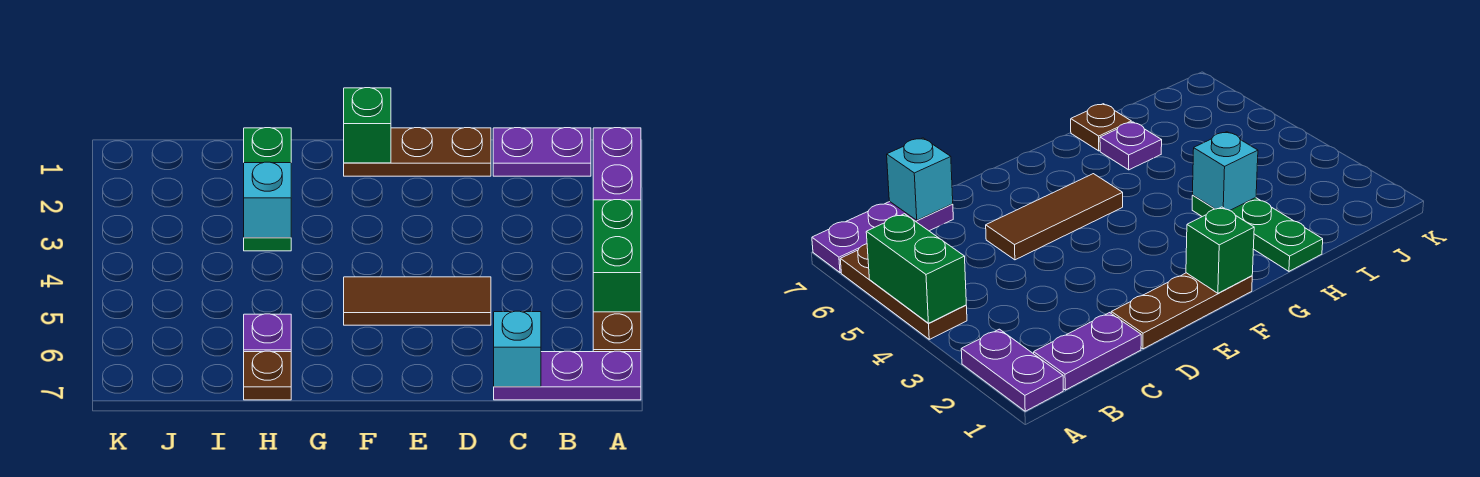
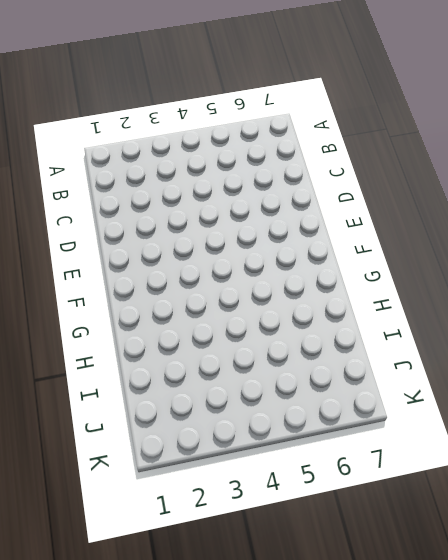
none -> purple 1x2 plate [593,128,641,200]
none -> brown 1x3 plate [593,312,641,352]
none -> purple 1x3 plate [494,351,641,400]

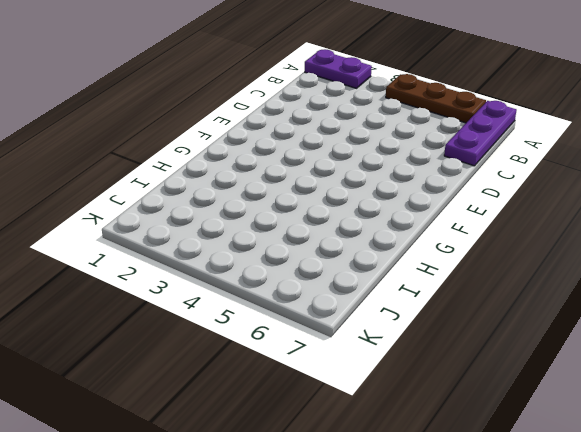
none -> purple 1x2 plate [493,128,591,176]
none -> brown 1x3 plate [344,128,491,176]
none -> brown 1x3 tile [344,277,491,325]

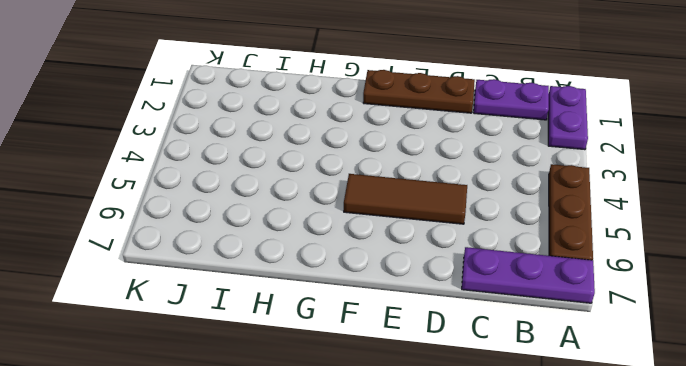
none -> green 1x3 plate [244,128,291,251]
none -> purple 1x1 plate [244,314,291,352]
none -> brown 1x1 plate [244,351,291,400]

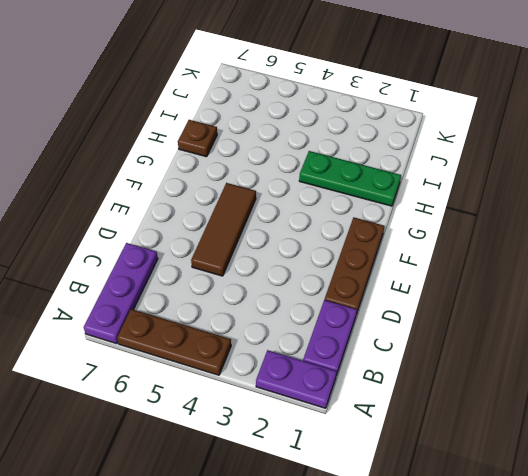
none -> purple 1x1 plate [244,314,291,352]
none -> green 1x2 brick [593,200,641,312]
none -> cyan 1x1 brick [494,311,541,387]

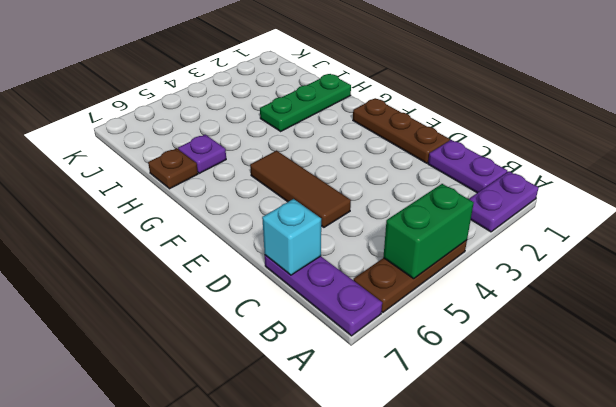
none -> green 1x1 brick [344,88,391,163]
none -> cyan 1x1 brick [244,162,291,238]

